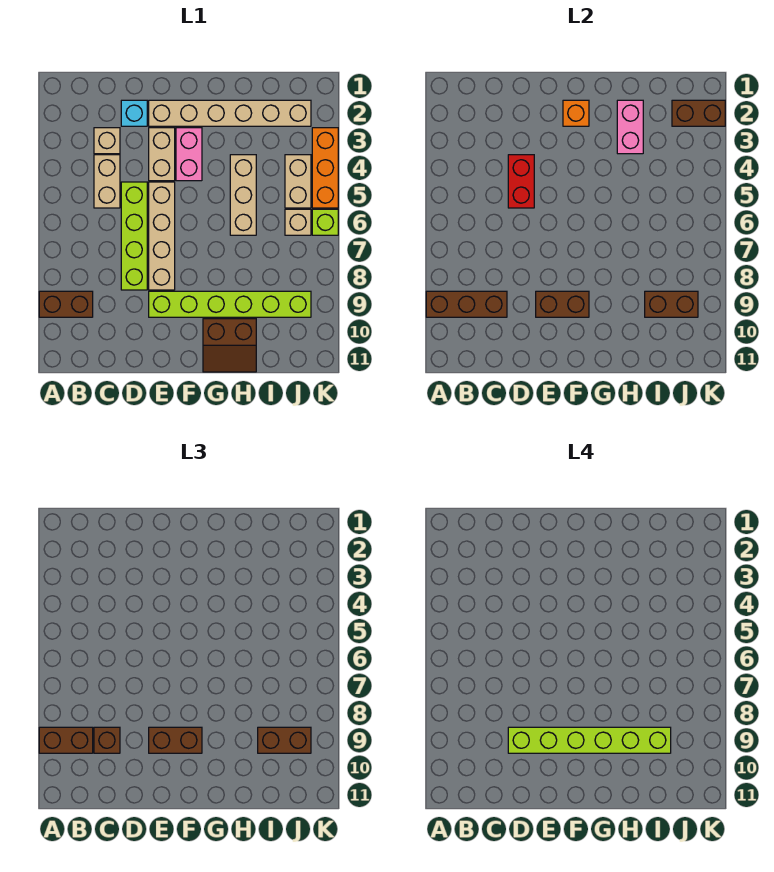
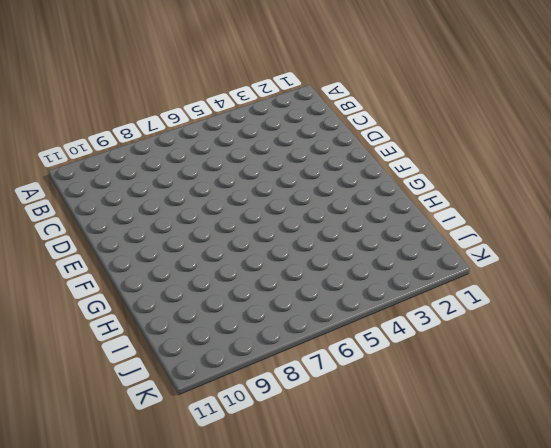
none -> brown 1x2 brick [39,291,93,317]
none -> tan 1x1 brick [94,128,120,154]
none -> tan 1x2 brick [94,155,120,208]

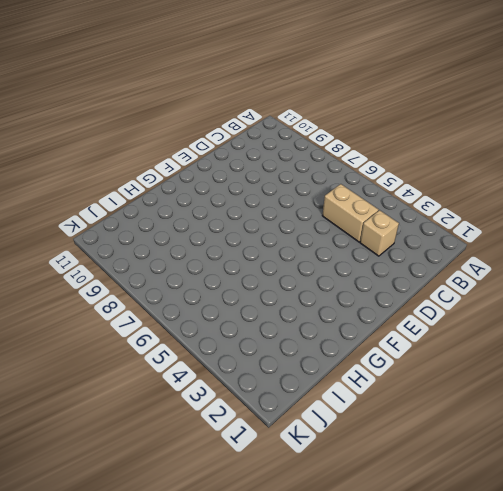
none -> brown 1x2 brick [39,291,93,317]
none -> cyan 1x1 brick [121,100,147,126]
none -> lime 1x4 brick [121,182,147,290]

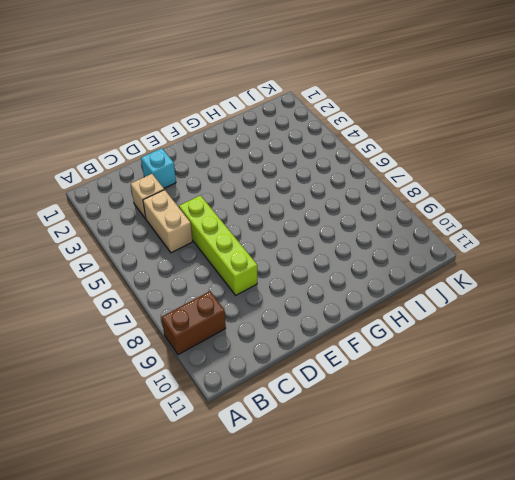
none -> tan 1x6 brick [149,100,311,126]
none -> tan 1x2 brick [149,128,175,181]
none -> tan 1x4 brick [149,182,175,290]

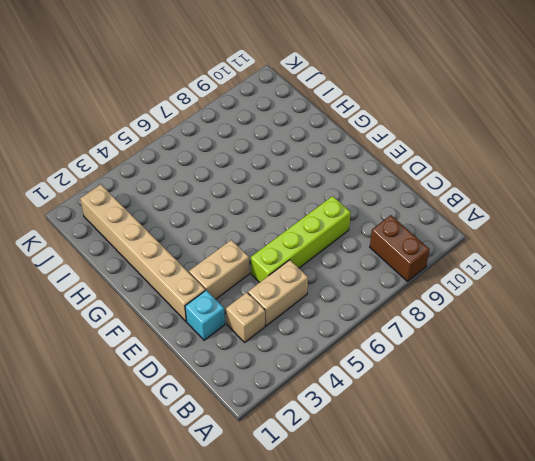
none -> tan 1x4 brick [149,182,175,290]
none -> lime 1x6 brick [149,291,311,317]
none -> pink 1x2 brick [176,128,202,181]

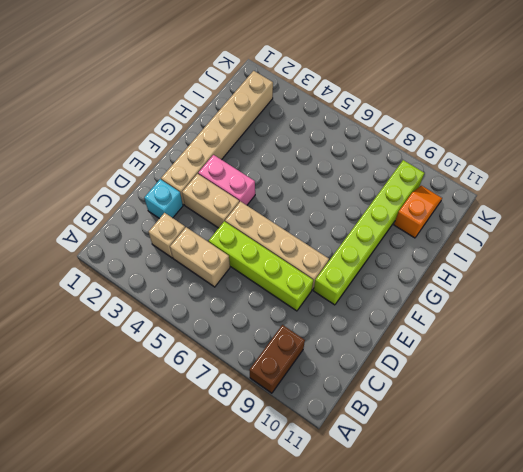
orange 1x2 slope [394,186,442,238] -> none
none -> brown 2x2 slope [203,319,256,372]
none -> tan 1x3 brick [230,155,256,235]
none -> tan 1x2 brick [285,155,311,208]

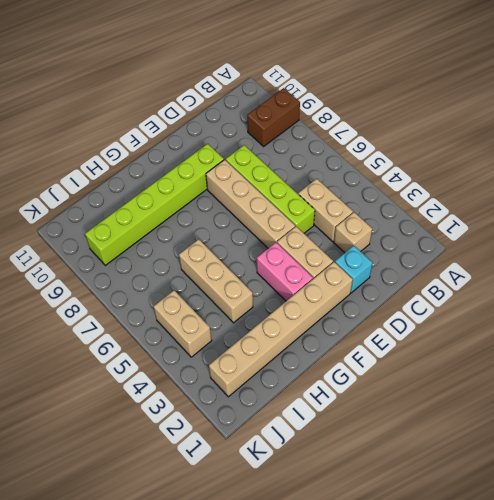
none -> brown 2x2 slope [203,319,256,372]
none -> tan 1x1 brick [285,209,311,235]
none -> orange 1x3 brick [312,128,338,208]

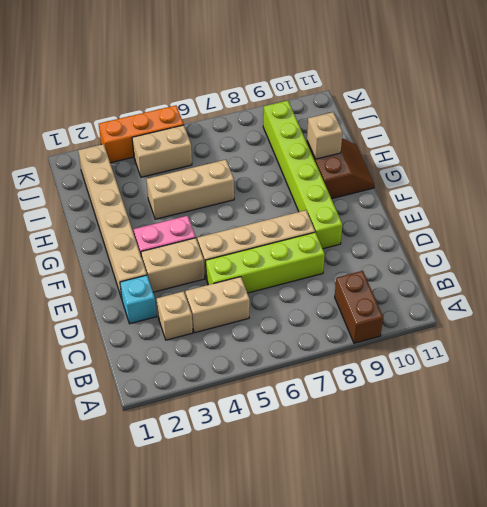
tan 1x1 brick [307,112,342,159] -> tan 1x1 brick moved to [285,209,311,235]
none -> lime 1x1 brick [312,209,338,235]
none -> brown 1x3 brick [426,291,507,317]
none -> red 1x2 brick [508,155,534,208]

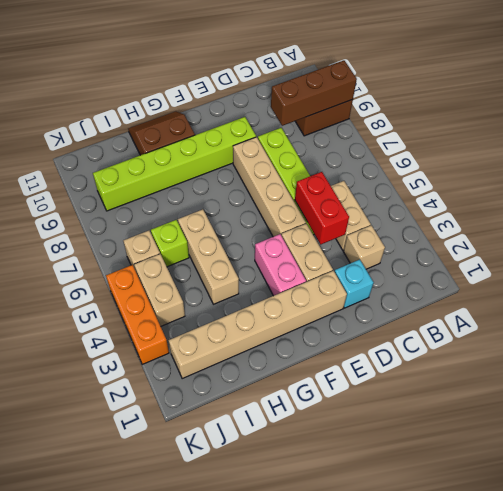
lime 1x1 brick [151,220,189,267] -> lime 1x1 brick moved to [312,209,338,235]
none -> brown 1x2 brick [536,291,589,317]
none -> orange 1x1 brick [563,100,589,126]
none -> pink 1x2 brick [617,100,643,154]

